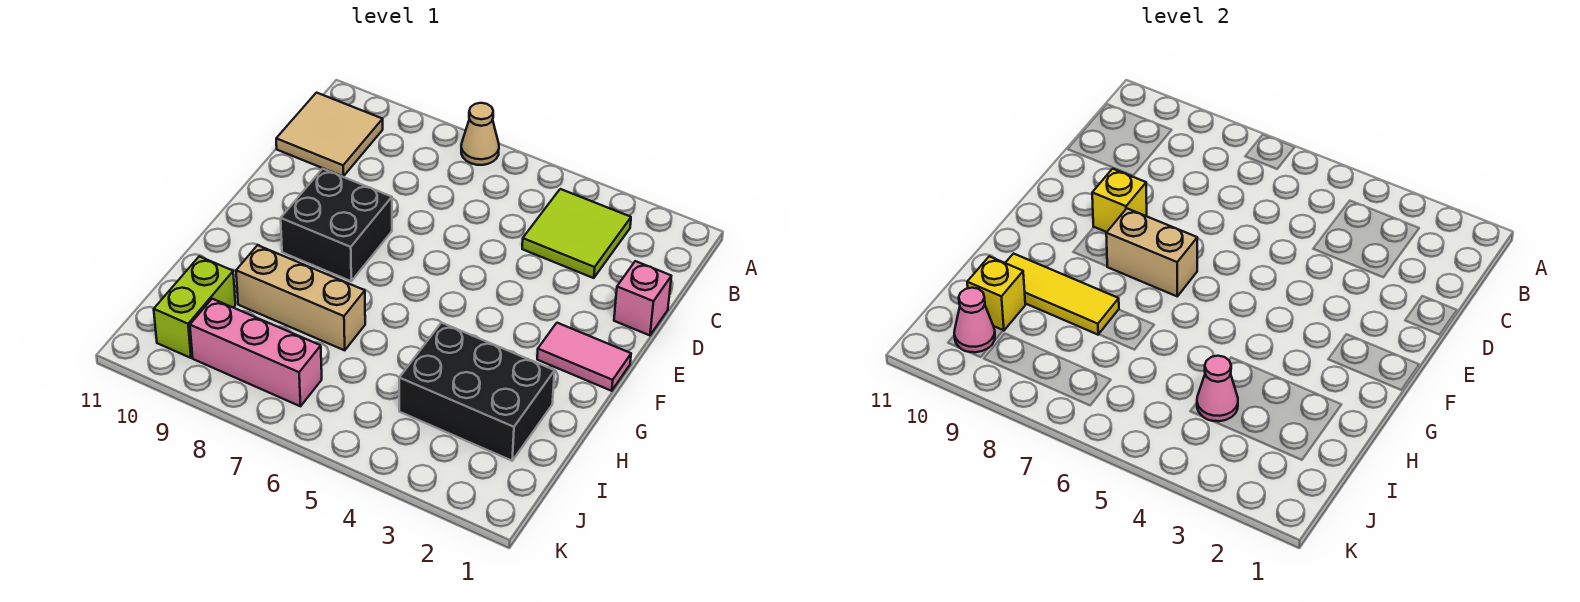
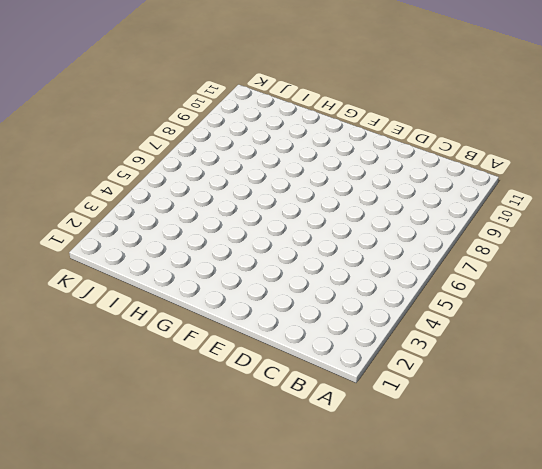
none -> tan 1x1 cone [461,103,499,165]
none -> lime 2x2 tile [522,189,631,278]
none -> tan 2x2 tile [276,93,383,176]

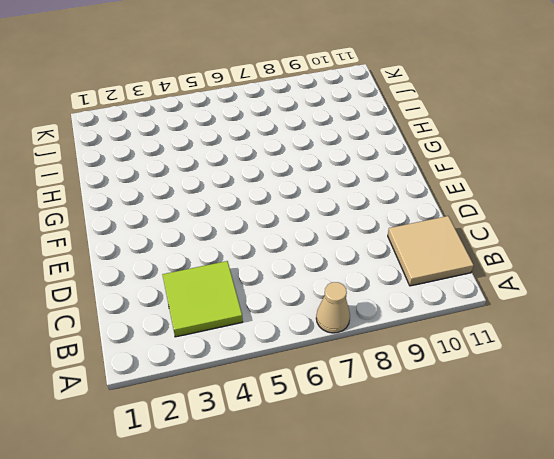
none -> pink 1x1 brick [614,261,671,335]
none -> black 2x2 brick [281,169,392,281]
none -> pink 1x2 tile [537,323,631,391]

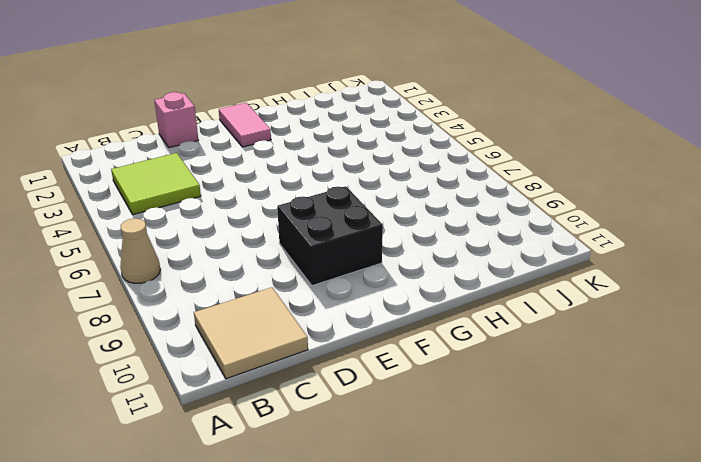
none -> black 2x3 brick [399,323,555,461]
none -> tan 1x3 brick [236,245,365,350]
none -> lime 1x2 brick [154,256,235,358]

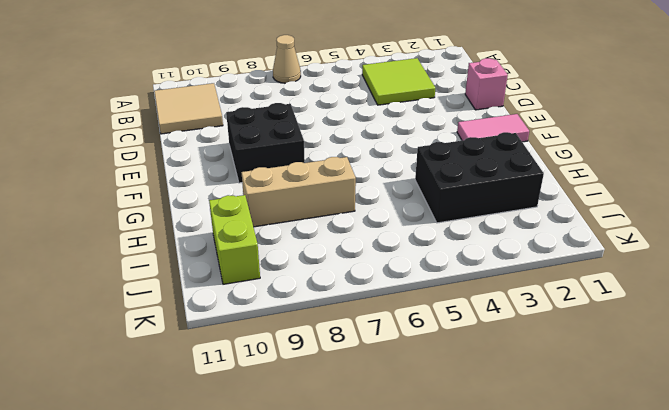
none -> pink 1x3 brick [190,299,322,406]
none -> yellow 1x1 brick [1092,169,1147,232]
none -> tan 1x2 brick [1106,209,1197,296]

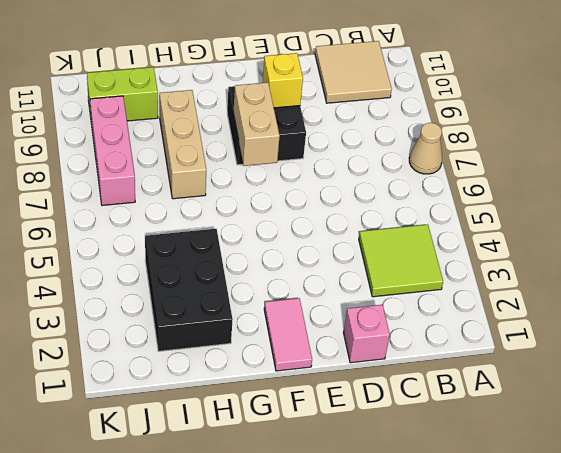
none -> yellow 1x3 tile [1006,254,1119,335]
none -> pink 1x1 cone [1197,356,1238,421]
none -> yellow 1x1 brick [967,256,1025,331]

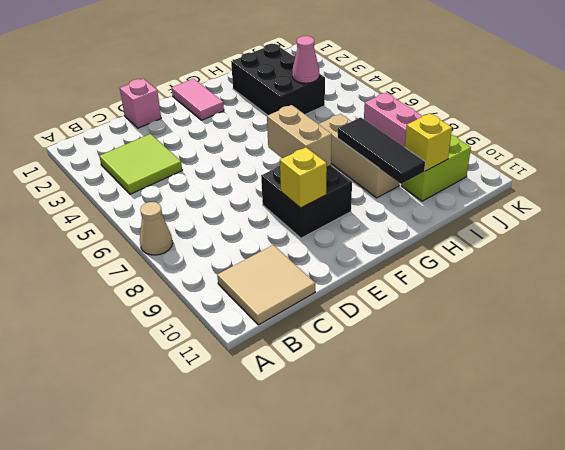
black 1x3 tile [338,117,425,184] -> yellow 1x3 tile [1006,254,1119,335]
none -> pink 1x1 cone [954,288,995,352]

